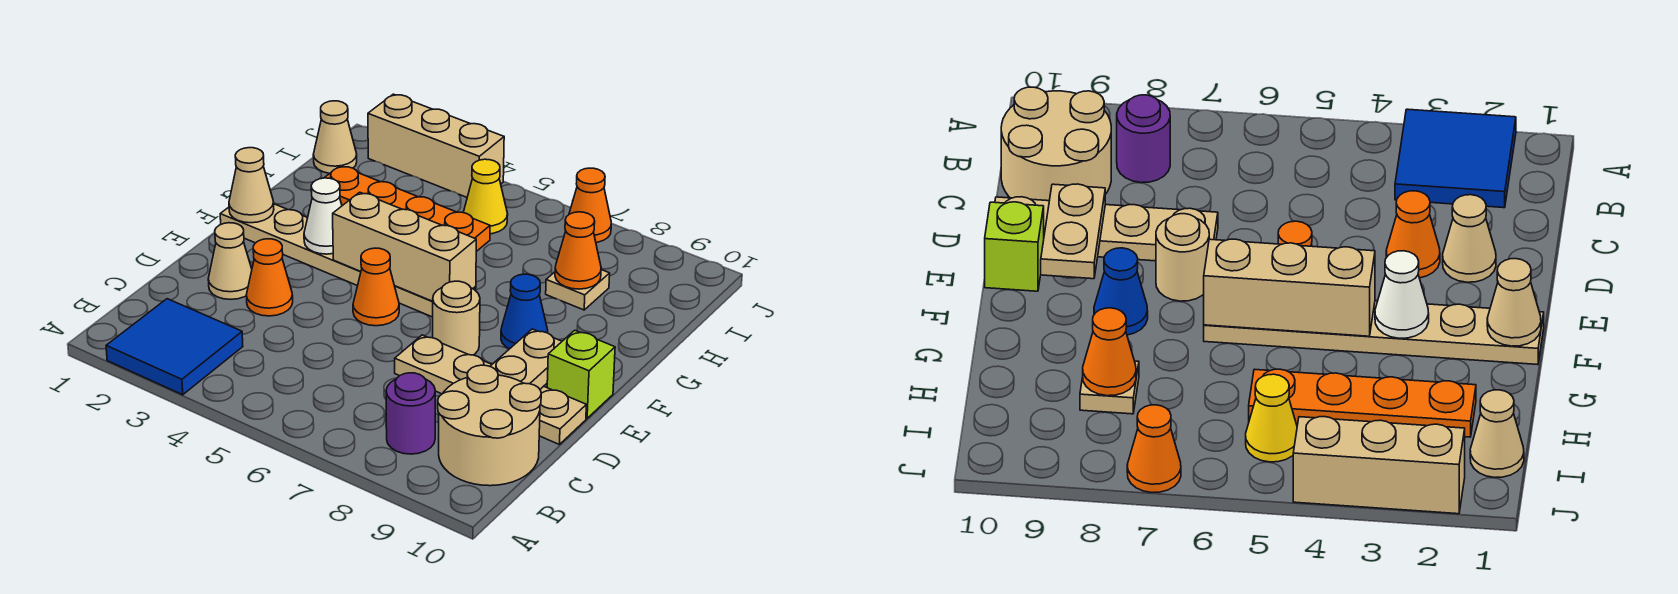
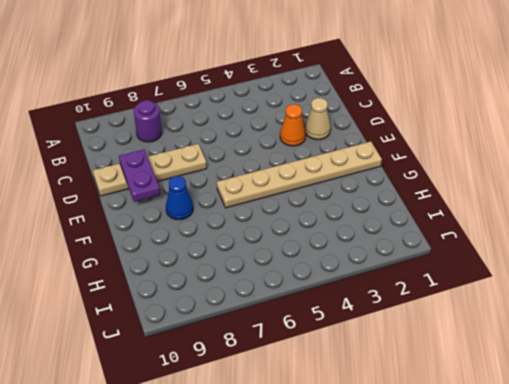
purple 1x2 plate [119,149,160,202] -> tan 1x2 plate [490,329,562,389]
none -> blue 2x2 tile [106,299,243,395]
none -> tan 2x2 round brick [438,365,541,486]
none -> orange 1x1 cone [353,248,399,326]

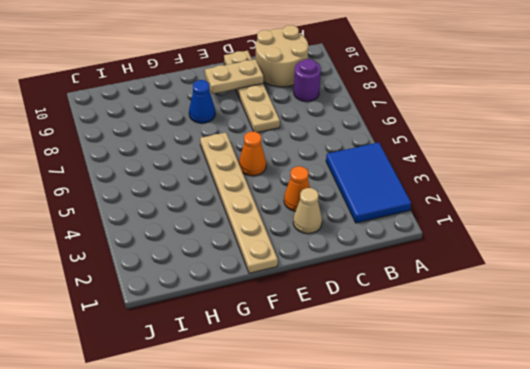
blue 2x3 tile [326,142,411,223] -> blue 2x2 tile [106,299,243,395]
none -> tan 1x1 round brick [433,281,480,355]
none -> lime 1x1 brick [547,330,615,418]
none -> orange 1x4 plate [325,166,490,252]

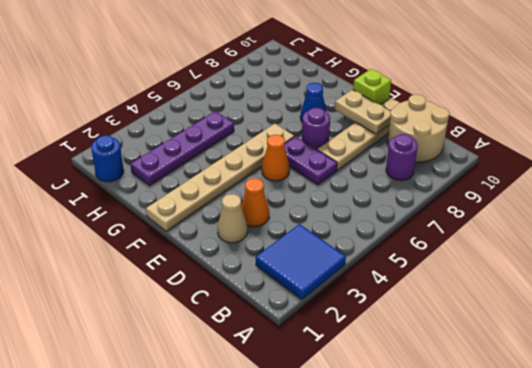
purple 1x2 plate [285,136,337,185] -> none
purple 1x1 round brick [302,108,330,150] -> tan 1x1 round brick [433,281,480,355]
purple 1x4 plate [130,111,234,185] -> orange 1x4 plate [325,166,490,252]
blue 1x1 round brick [91,135,124,182] -> tan 1x1 cone [313,101,357,173]
none -> tan 1x1 plate [546,270,610,310]
none -> yellow 1x1 cone [463,159,508,234]
none -> tan 1x3 brick [368,94,504,197]

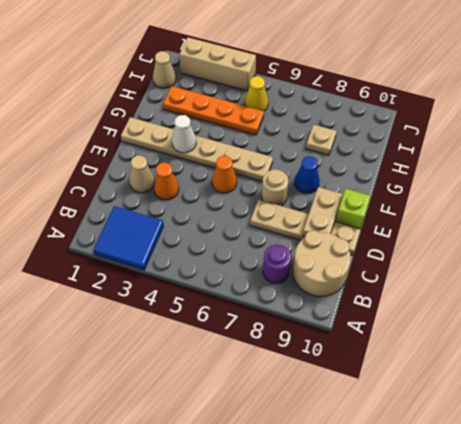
none -> orange 1x1 cone [569,168,611,243]
none -> tan 1x1 cone [229,148,274,223]
none -> tan 1x3 brick [333,192,476,301]

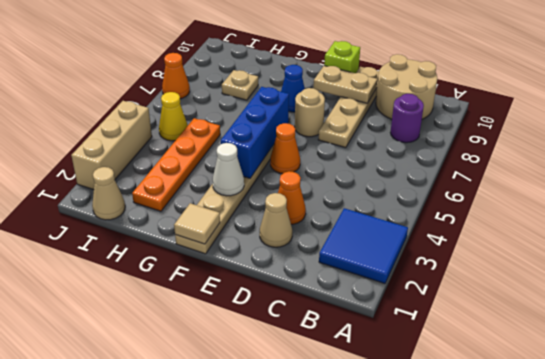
tan 1x1 tile [174,203,220,244] -> tan 1x1 cone [229,148,274,223]
blue 1x3 brick [221,87,289,178] -> tan 1x3 brick [333,192,476,301]
none -> orange 1x1 cone [555,212,601,289]

